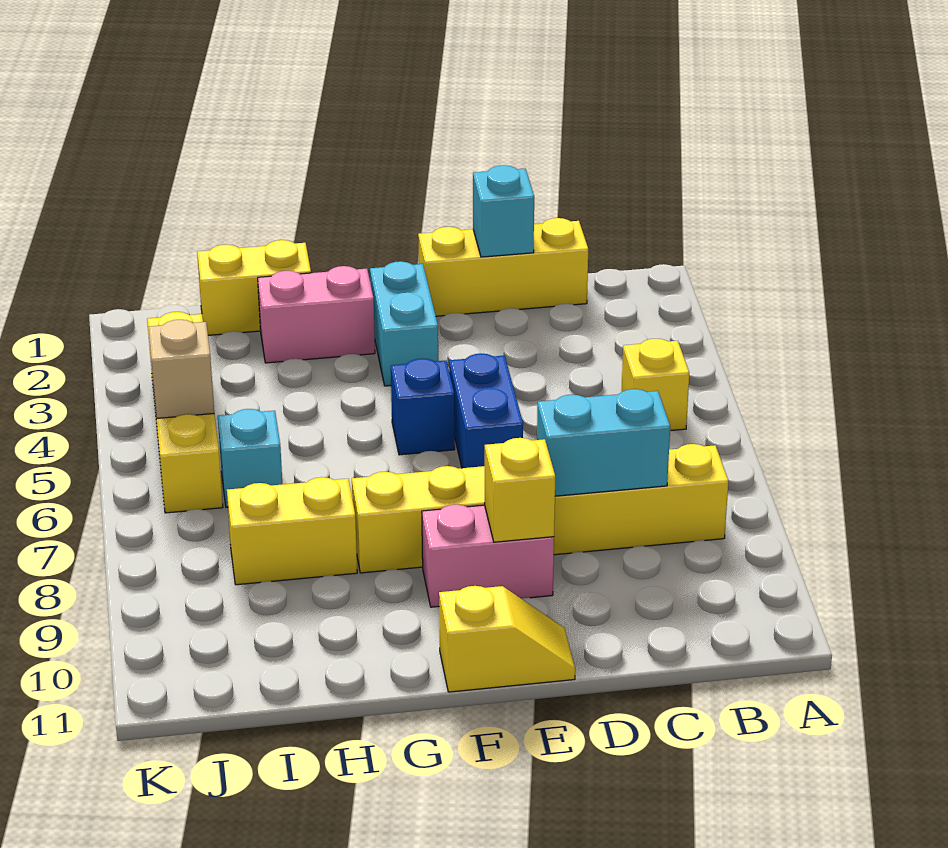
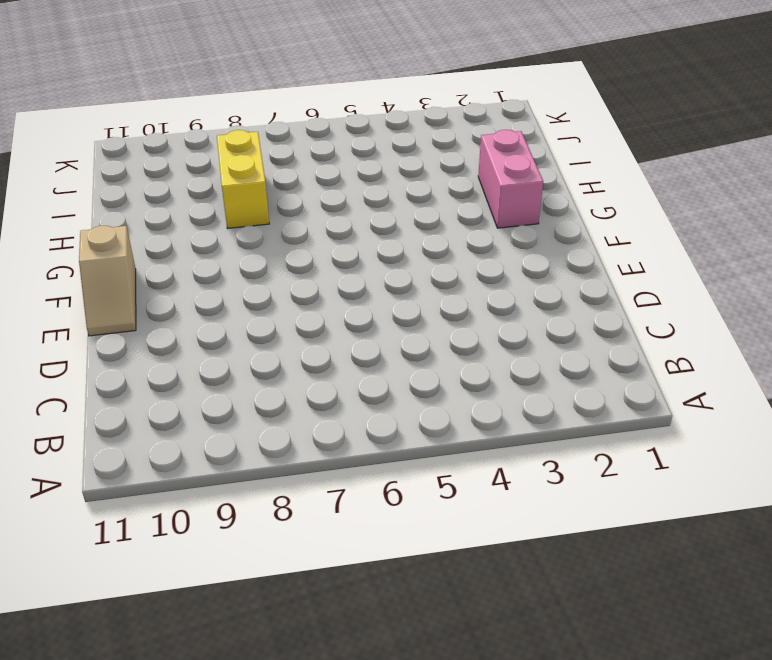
tan 1x2 slope [79,226,136,336] -> yellow 1x2 slope [439,586,575,692]
none -> yellow 1x1 brick [621,339,689,431]
none -> yellow 1x6 brick [352,444,728,573]
none -> yellow 1x3 brick [418,218,588,316]

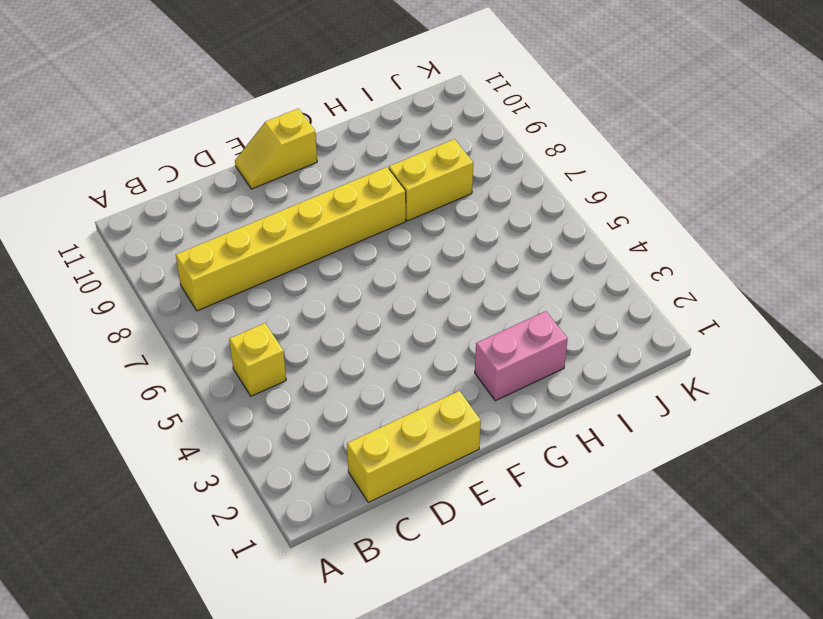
none -> blue 1x2 brick [449,353,523,468]
none -> pink 1x2 brick [422,504,554,607]
none -> cyan 1x2 brick [370,261,438,386]

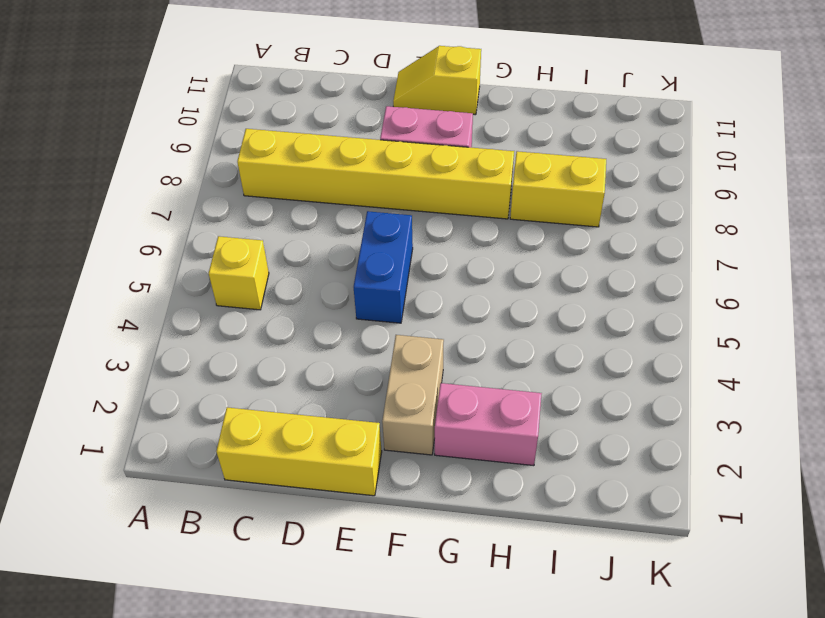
tan 1x2 brick [382,335,444,455] -> cyan 1x2 brick [370,261,438,386]
none -> blue 1x1 brick [391,359,455,455]
none -> yellow 1x2 brick [197,240,311,335]
none -> cyan 1x1 brick [218,409,282,507]

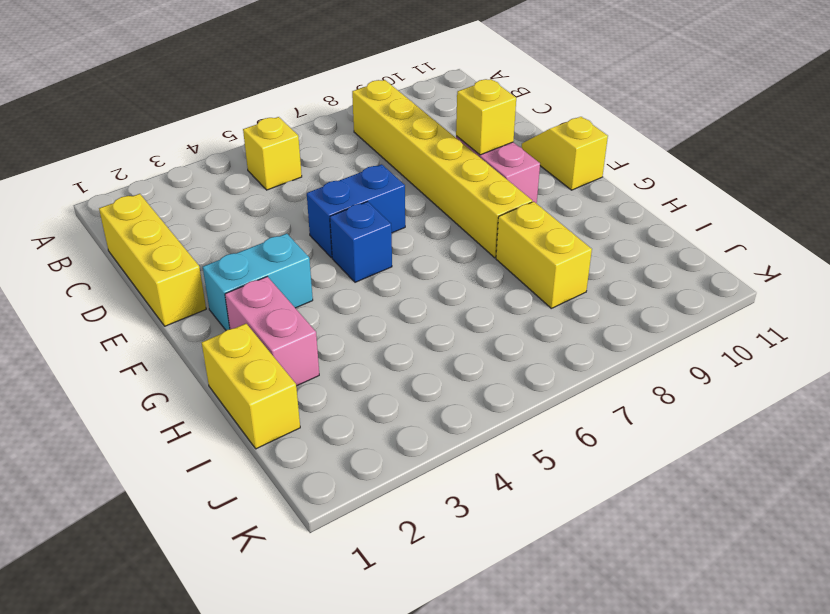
none -> cyan 1x1 brick [218,409,282,507]
none -> yellow 1x4 brick [147,312,223,513]
none -> cyan 1x2 brick [537,389,670,496]

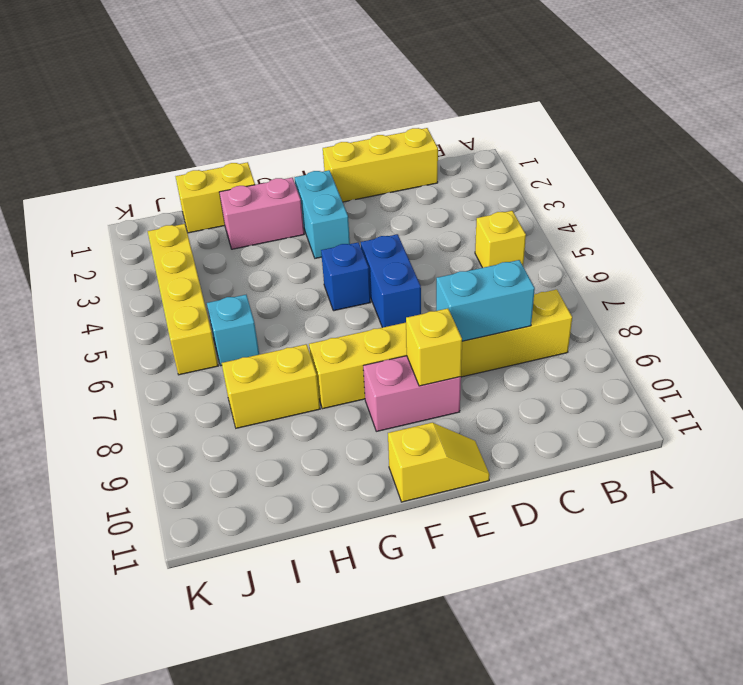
none -> cyan 1x1 brick [473,165,534,257]
none -> tan 1x1 brick [148,319,214,418]

